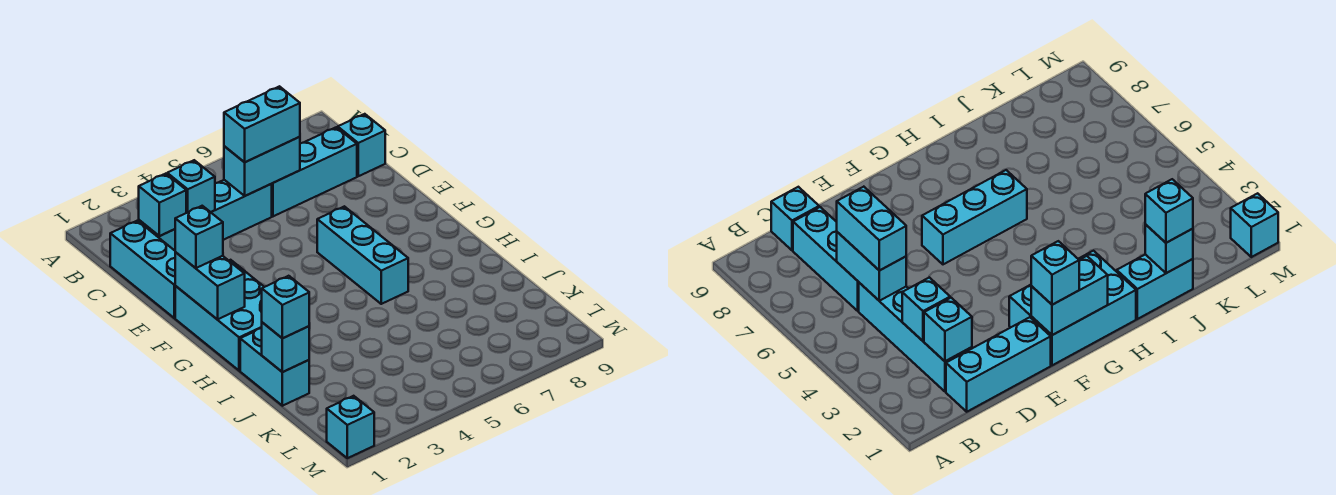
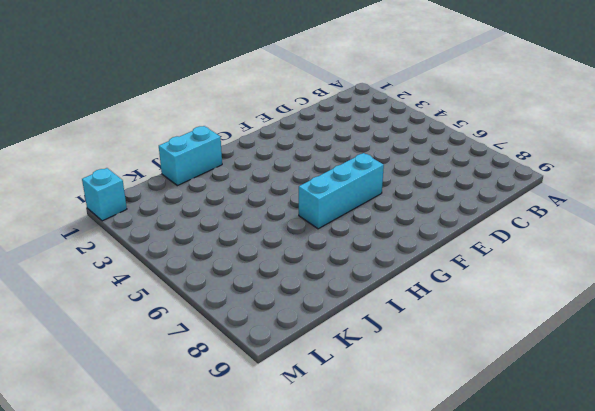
none -> cyan 1x3 brick [110,221,175,318]
none -> cyan 1x4 brick [139,180,272,250]
none -> cyan 1x3 brick [272,127,357,216]

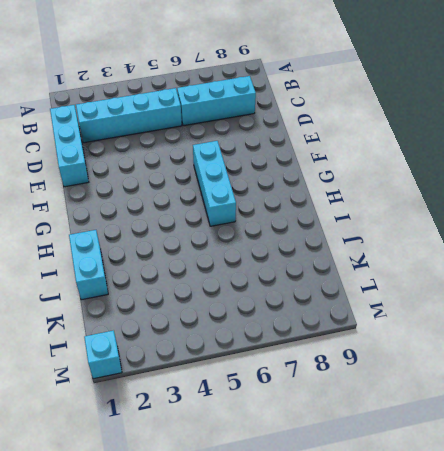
none -> cyan 1x1 brick [338,114,385,176]
none -> cyan 2x3 brick [175,260,264,371]
none -> cyan 1x1 brick [139,174,186,236]

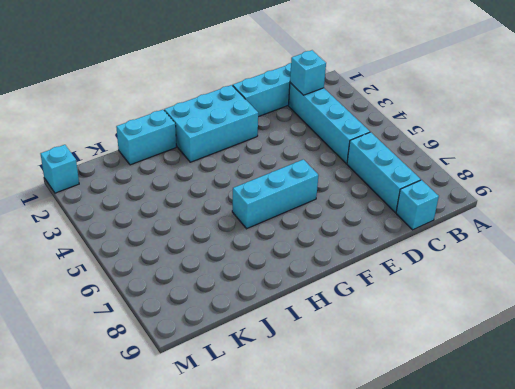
none -> cyan 1x1 brick [167,160,215,213]
none -> cyan 1x2 brick [224,137,300,196]
none -> cyan 1x2 brick [175,252,245,319]

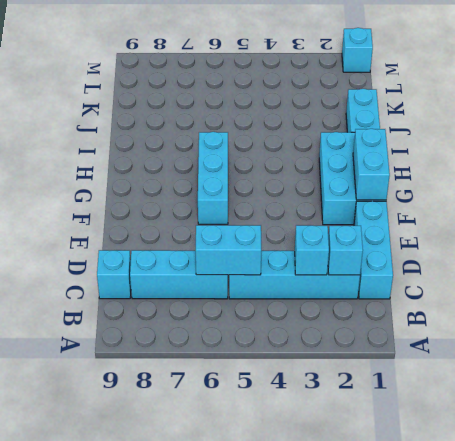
none -> cyan 1x1 brick [262,322,309,372]
none -> cyan 1x2 brick [224,86,300,162]
none -> cyan 1x1 brick [175,206,223,268]

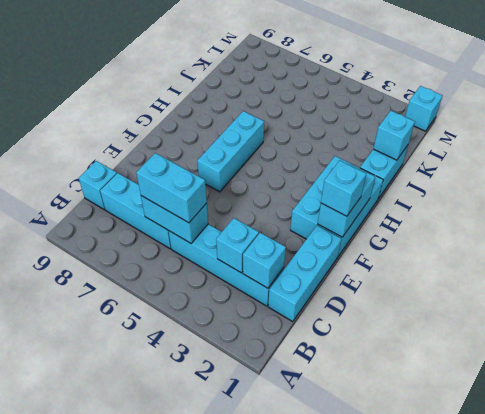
none -> cyan 1x1 brick [262,276,309,338]

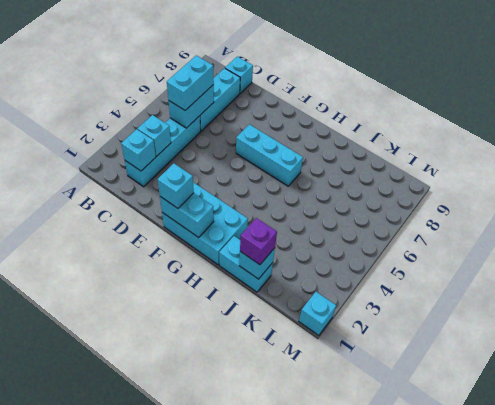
purple 1x1 brick [240,218,277,265] -> cyan 1x1 brick [262,276,309,338]
none -> cyan 1x3 brick [110,221,175,318]

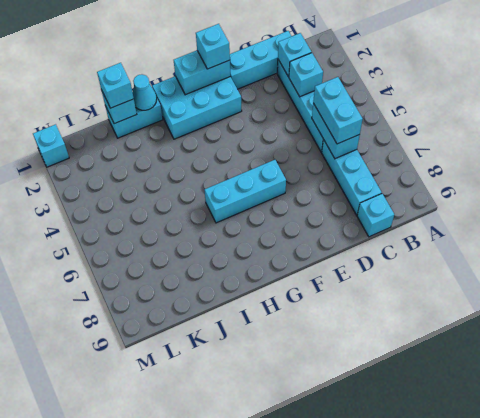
cyan 1x1 cone [133,74,157,110] -> none

